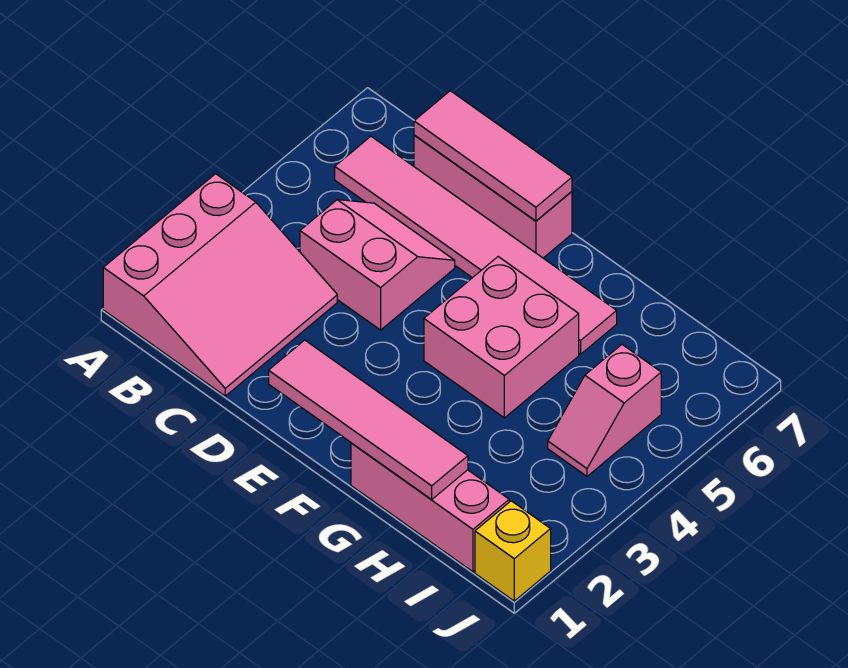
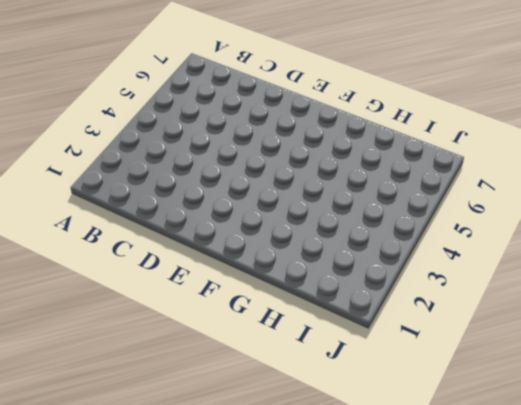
none -> pink 3x3 slope [103,174,337,396]
none -> pink 1x6 tile [335,136,617,354]

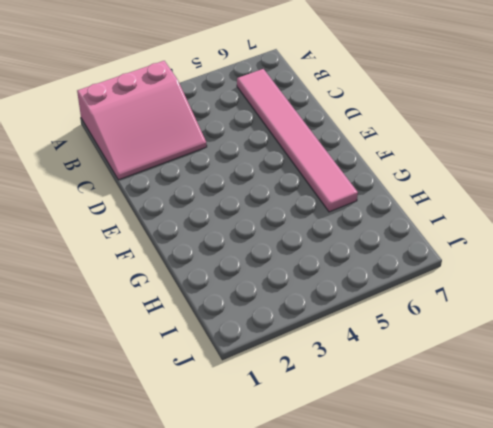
none -> pink 2x2 slope [300,200,455,330]
none -> pink 1x3 brick [414,135,572,258]

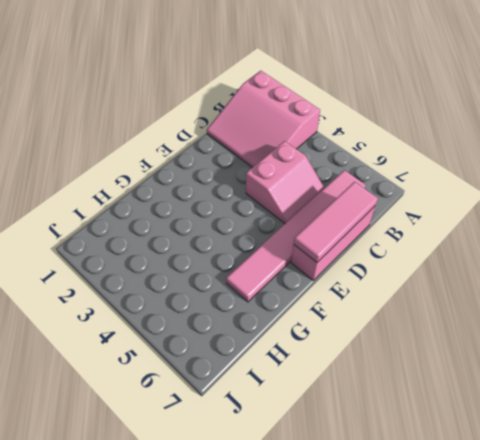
none -> pink 2x2 brick [424,257,579,418]
none -> pink 1x3 brick [351,443,509,572]

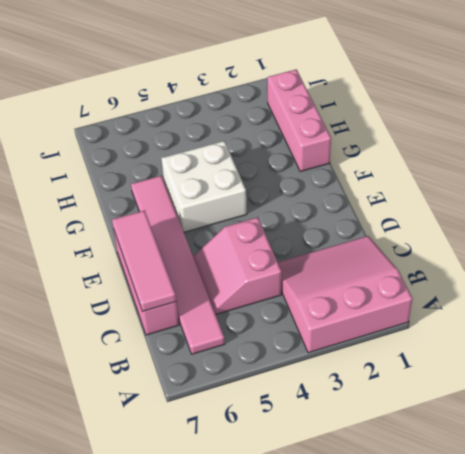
white 2x2 brick [161,141,247,232] -> pink 2x2 brick [424,257,579,418]
none -> pink 1x2 slope [548,345,661,476]
none -> yellow 1x1 brick [475,501,551,601]

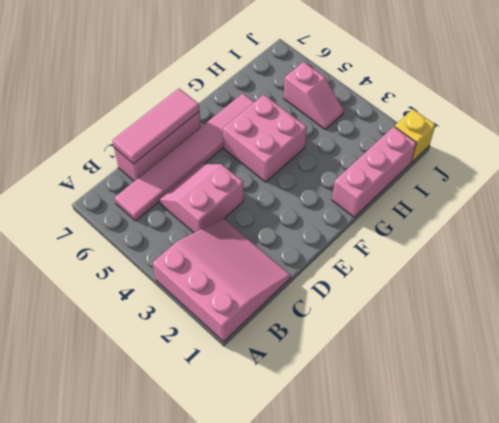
none -> pink 1x4 tile [269,340,468,499]

